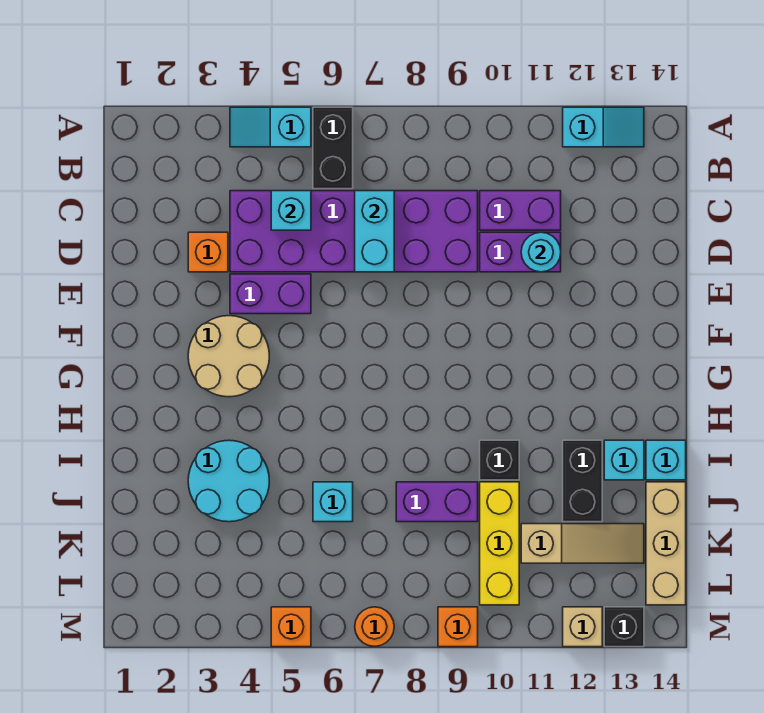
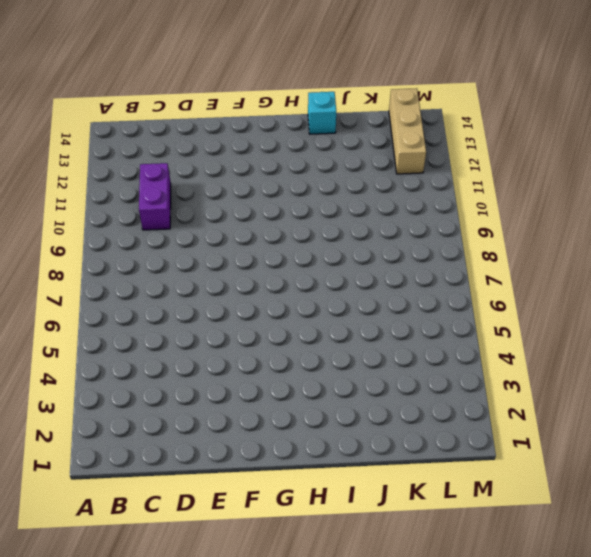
tan 1x3 brick [389,88,426,174] -> tan 1x3 brick turned to [646,482,686,605]
none -> cyan 1x2 slope [230,107,311,147]
none -> black 1x2 brick [313,107,353,189]
none -> cyan 1x2 slope [563,107,644,147]

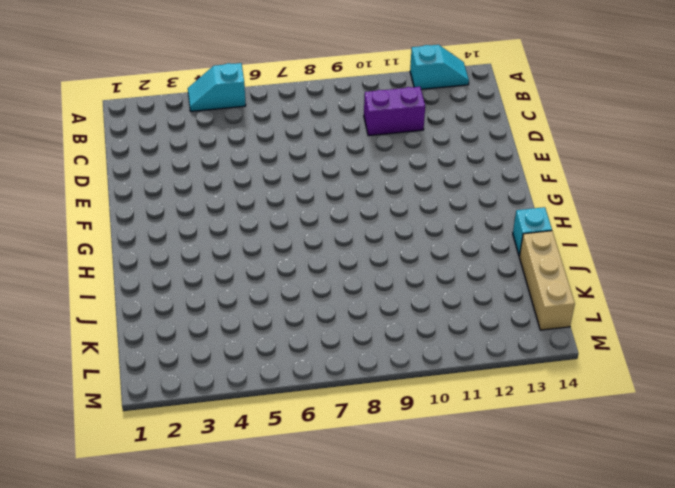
none -> black 1x2 brick [313,107,353,189]
none -> purple 2x6 brick [230,191,478,272]
none -> orange 1x1 brick [188,232,228,272]

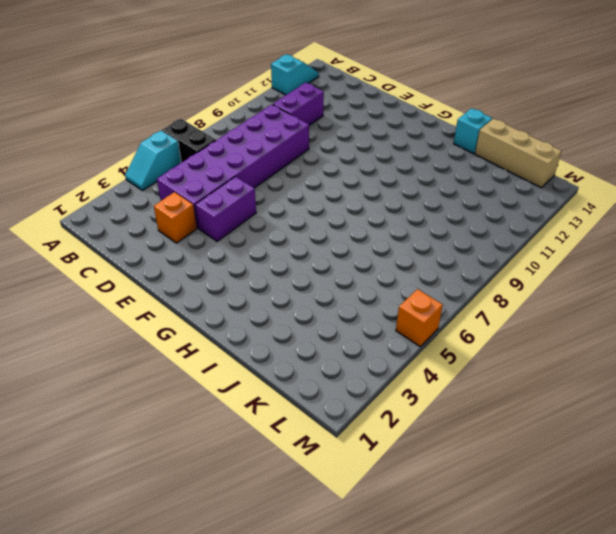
none -> purple 1x2 brick [480,232,561,272]
none -> tan 2x2 round brick [188,316,269,397]
none -> cyan 2x2 round brick [188,440,269,522]

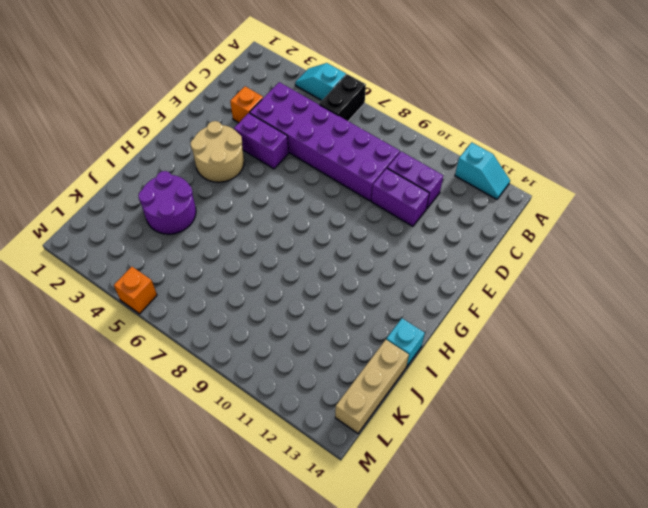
purple 2x2 round brick [138,171,196,234] -> cyan 2x2 round brick [188,440,269,522]
none -> black 1x1 brick [480,440,519,480]
none -> black 1x2 brick [563,440,602,522]
none -> cyan 1x1 brick [604,440,644,480]

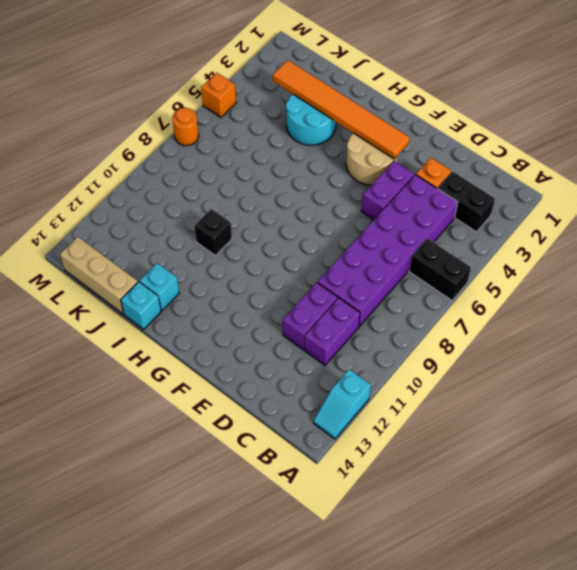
black 1x2 brick [438,171,495,232] -> black 1x2 brick moved to [563,440,602,522]
orange 1x6 tile [273,60,410,159] -> none
none -> cyan 1x2 slope [230,107,311,147]
none -> cyan 1x1 brick [313,482,353,522]
none -> purple 1x2 brick [396,482,478,522]

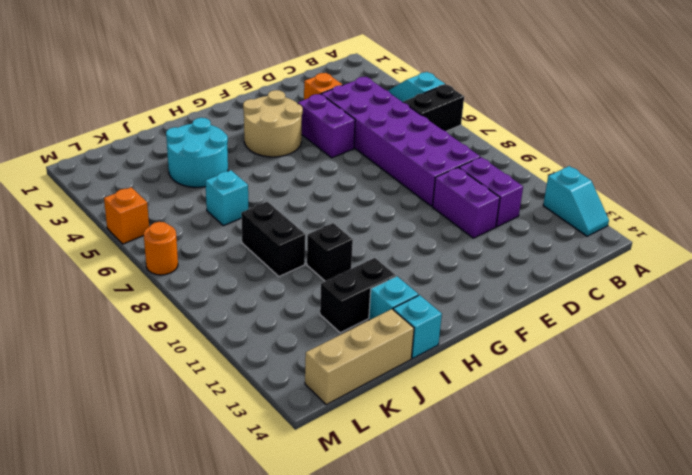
black 1x2 brick [241,202,305,277] -> purple 1x2 brick [396,482,478,522]
none -> yellow 1x3 brick [480,482,519,605]
none -> tan 1x3 slope [521,524,644,563]
none -> orange 1x1 brick [438,607,478,647]

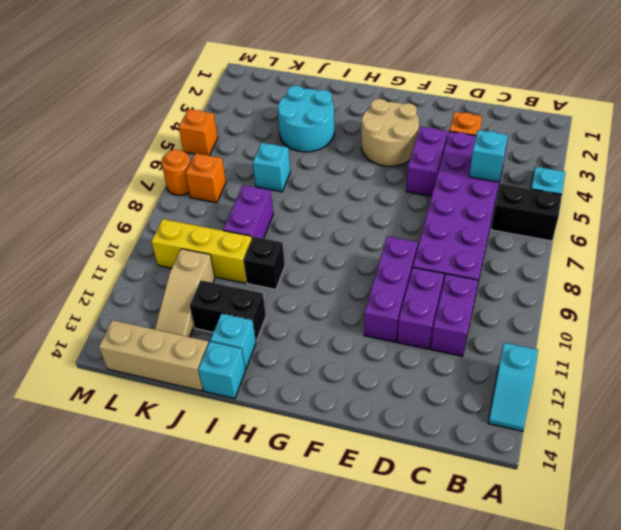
purple 1x3 brick [364,236,418,342] -> none
orange 1x1 brick [185,153,226,203] -> orange 1x1 brick moved to [438,607,478,647]
none -> tan 1x1 brick [563,607,602,647]
none -> black 1x1 brick [604,607,644,647]
none -> cyan 1x2 brick [355,191,394,272]

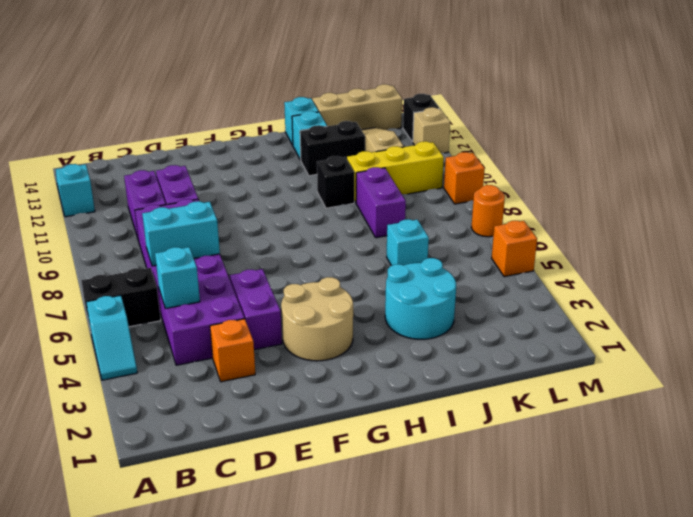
none -> cyan 1x1 round brick [521,232,561,272]

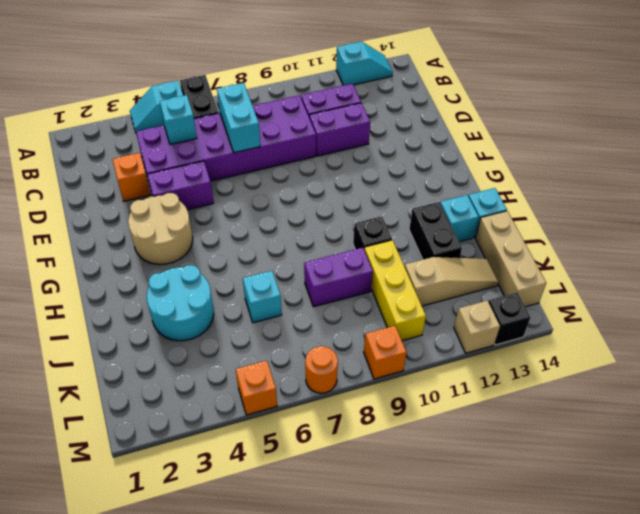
none -> cyan 1x1 round brick [521,232,561,272]

